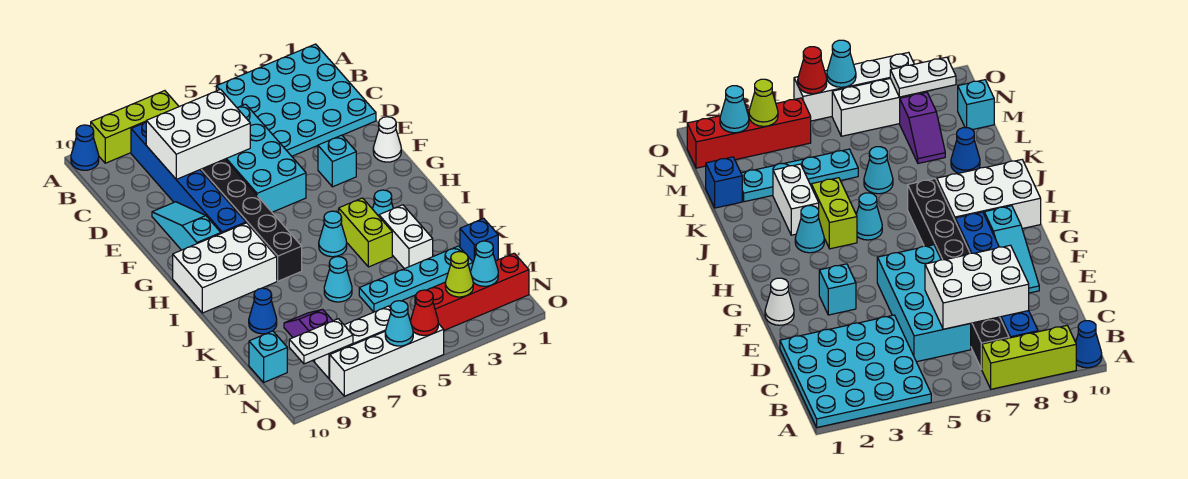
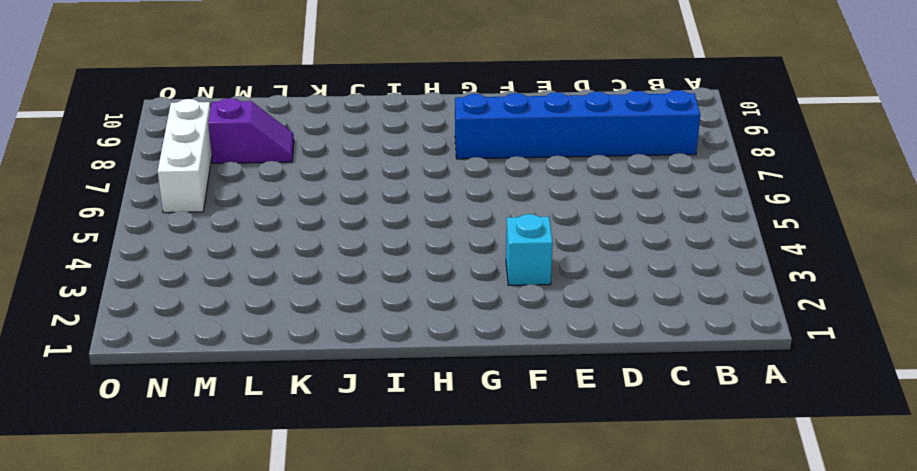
none -> cyan 4x4 plate [216,44,376,156]
none -> lime 1x3 brick [91,91,179,163]
none -> blue 1x1 cone [71,125,99,170]

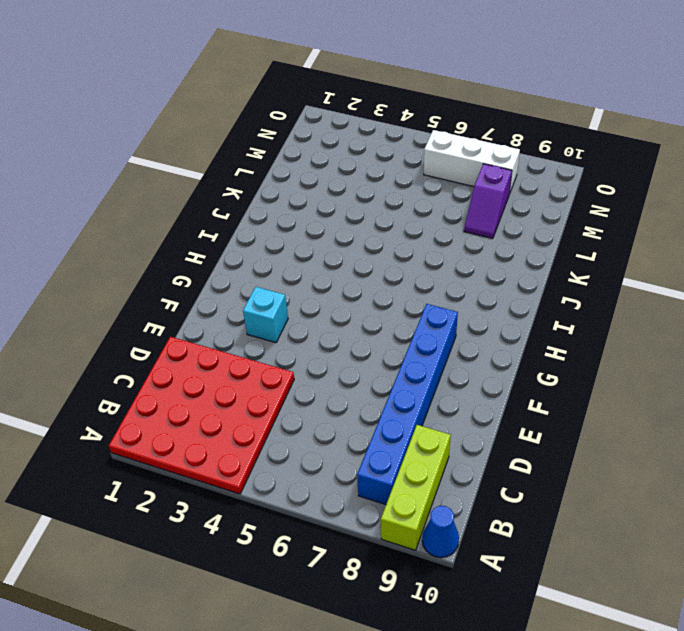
red 4x4 plate [109,337,294,494] -> cyan 4x4 plate [216,44,376,156]
lime 1x3 brick [381,425,451,550] -> lime 1x3 brick turned to [91,91,179,163]
none -> black 1x8 brick [200,159,302,281]
none -> cyan 2x4 brick [226,104,306,212]
none -> cyan 1x3 slope [152,202,221,250]

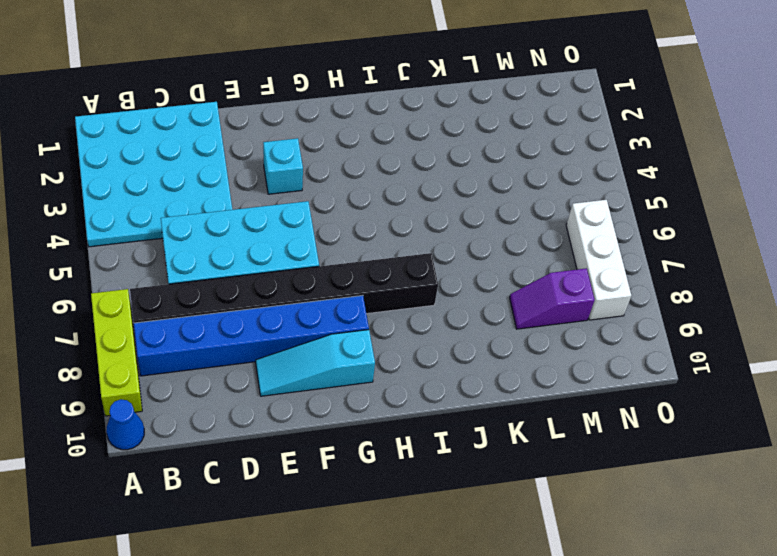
none -> white 1x1 cone [373,117,401,162]
none -> white 2x3 brick [173,223,277,313]
none -> cyan 1x1 cone [373,190,393,216]

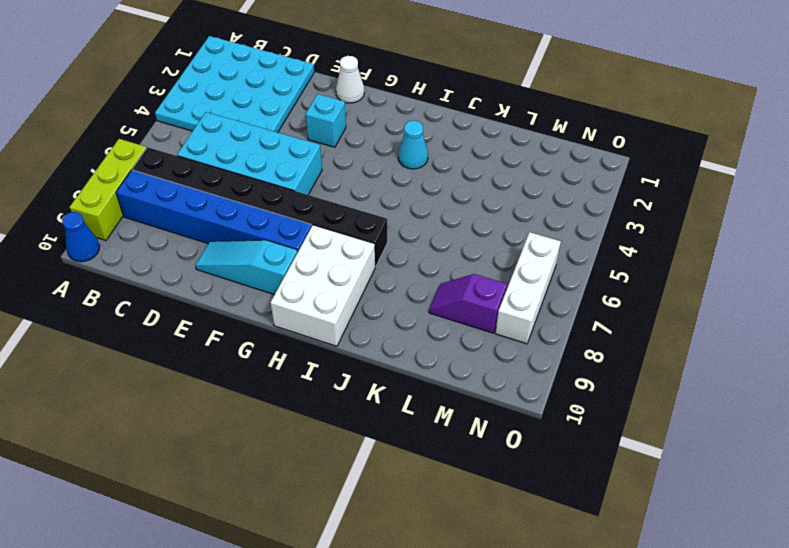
none -> lime 1x2 brick [339,198,392,267]
none -> cyan 1x1 cone [319,211,347,257]
none -> white 1x2 brick [379,205,433,269]

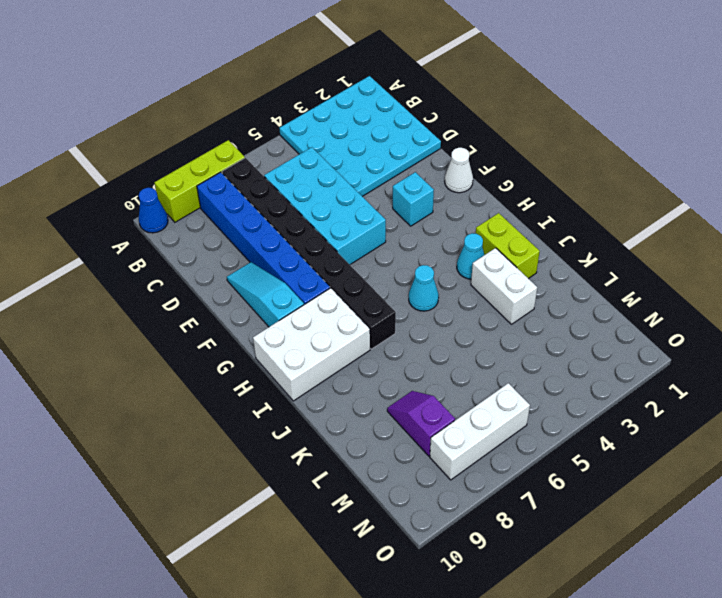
lime 1x2 brick [476,213,540,279] -> lime 1x2 brick moved to [339,198,392,267]
none -> cyan 1x1 cone [324,257,352,302]
none -> blue 1x1 cone [249,288,277,334]
none -> blue 1x1 brick [460,218,498,262]

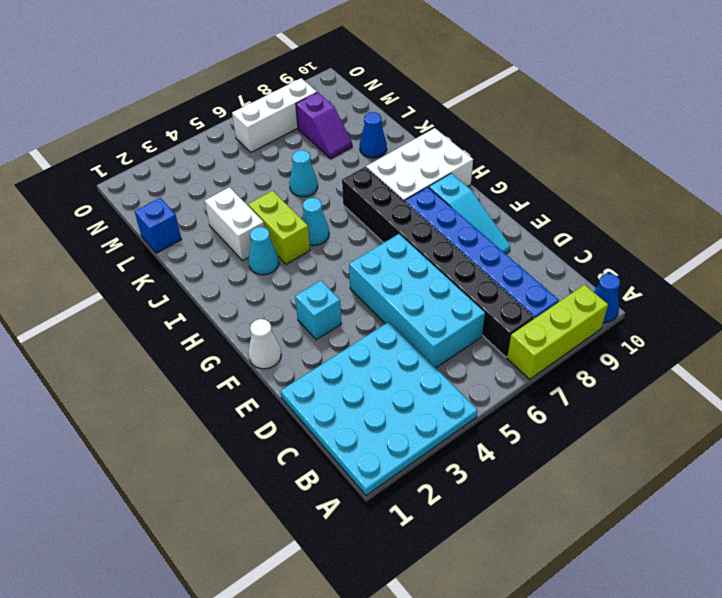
none -> cyan 1x4 plate [359,246,473,312]
none -> cyan 1x1 brick [249,331,287,382]
none -> red 1x4 brick [415,253,529,330]

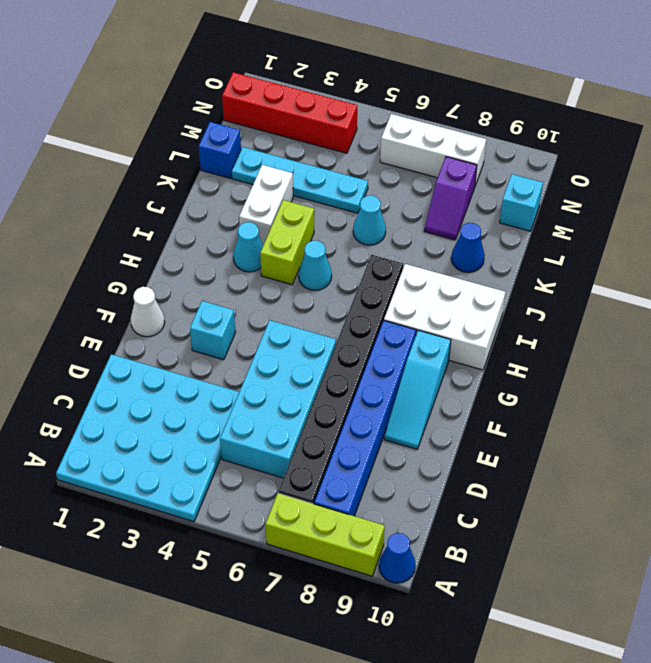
none -> white 1x4 brick [330,324,444,396]
none -> white 2x3 brick [146,89,250,179]
none -> cyan 1x1 cone [471,241,498,286]

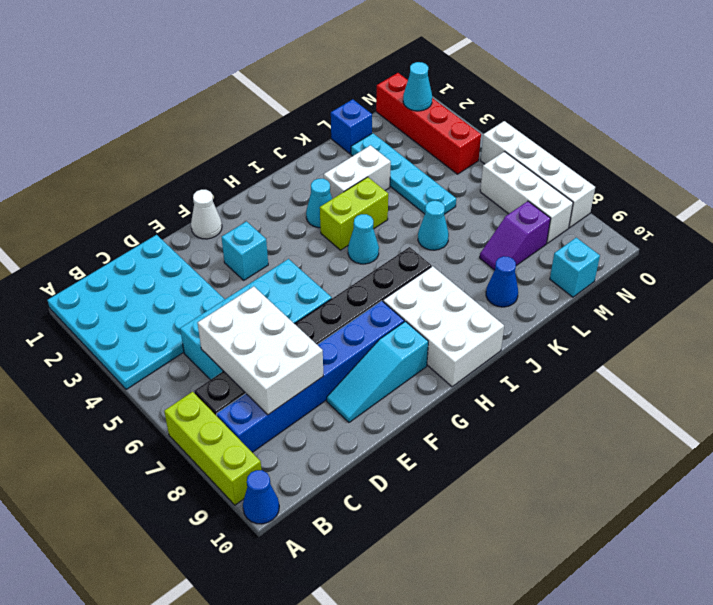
none -> lime 1x1 cone [445,252,473,297]
none -> white 1x2 plate [289,319,353,364]
none -> red 1x1 cone [411,290,438,335]

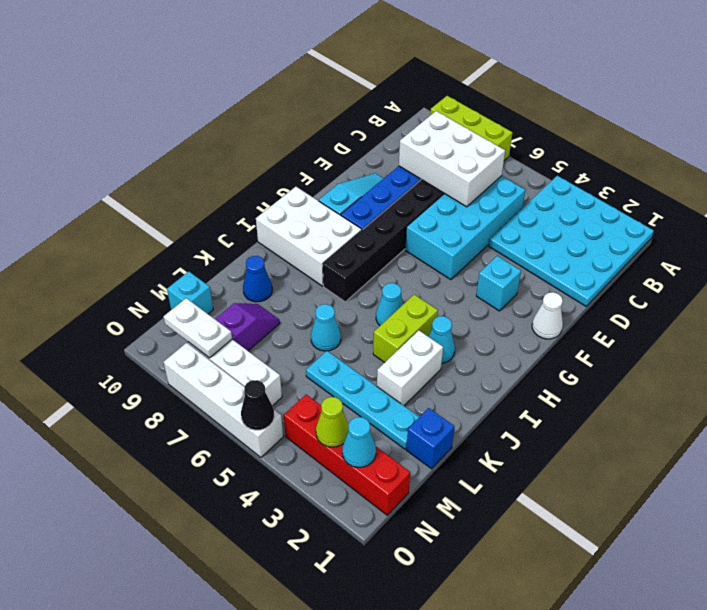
black 1x1 cone [241,380,274,430] -> red 1x1 cone [411,290,438,335]
none -> blue 1x1 cone [71,125,99,170]
none -> cyan 1x1 cone [385,301,413,346]

